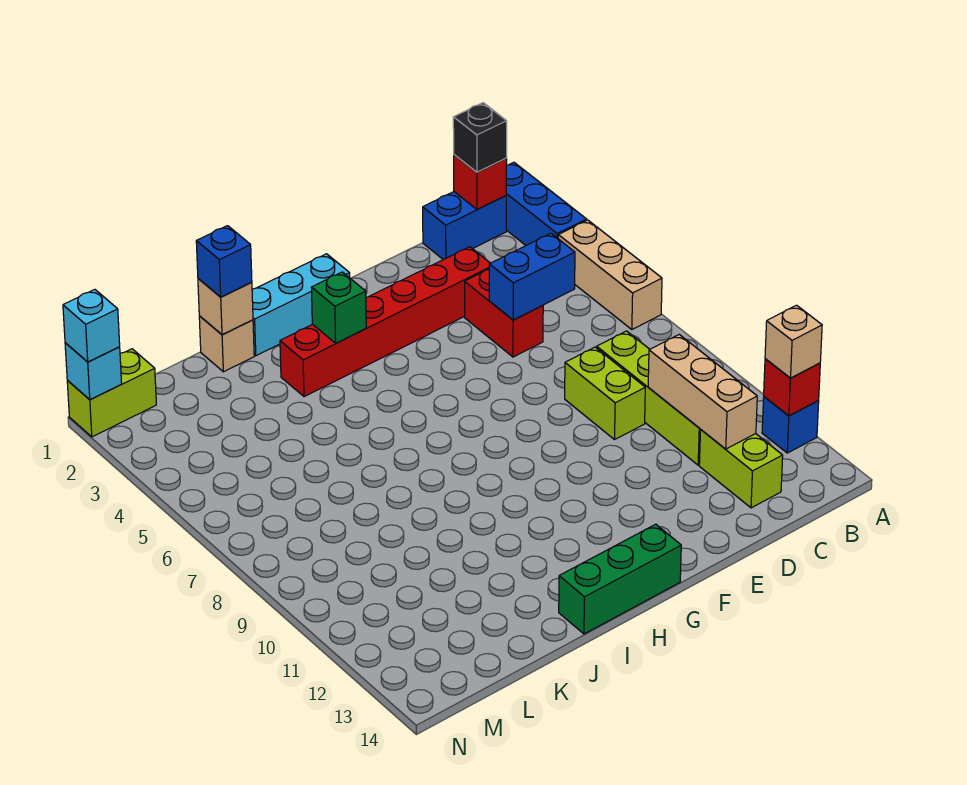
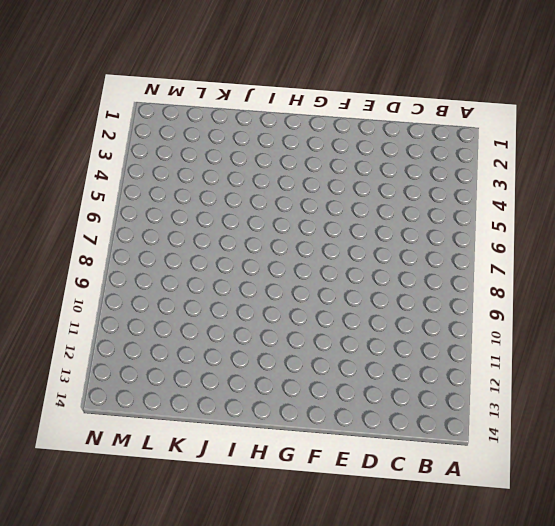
none -> blue 1x3 brick [506,162,587,245]
none -> tan 1x3 brick [558,220,662,330]
none -> blue 1x1 brick [762,397,819,453]

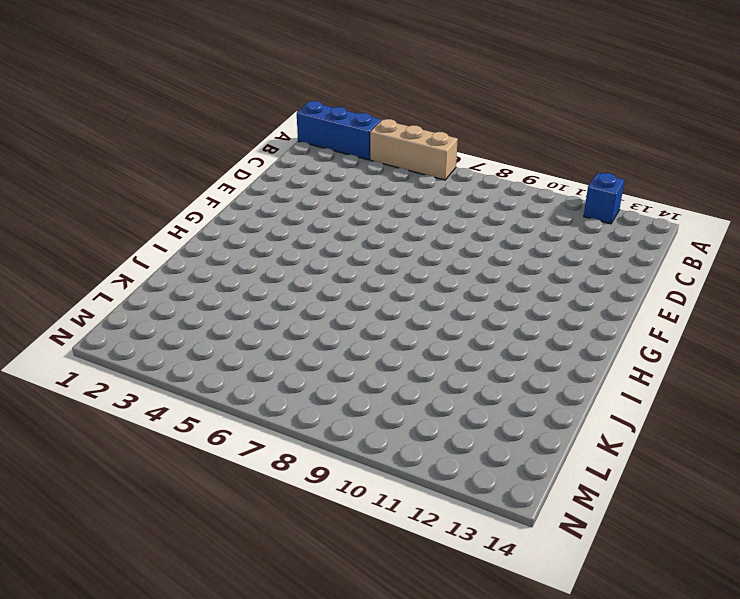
none -> blue 1x2 brick [423,192,506,260]
none -> lime 1x4 brick [597,331,701,465]
none -> lime 1x2 brick [699,430,783,508]

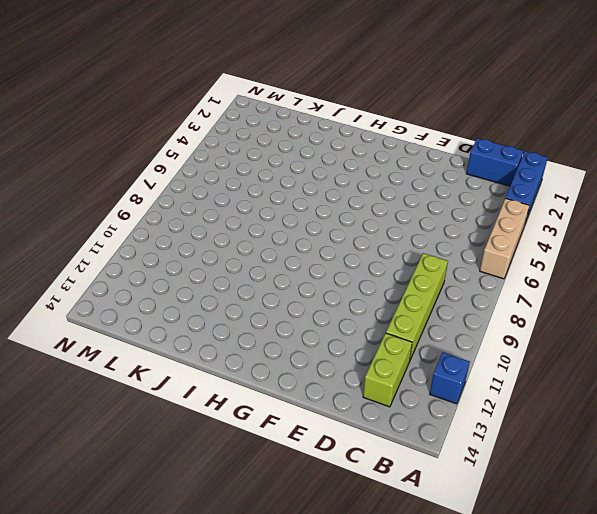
none -> red 1x6 brick [280,247,490,397]
none -> red 1x2 brick [465,269,543,357]
none -> lime 1x2 brick [565,347,645,440]

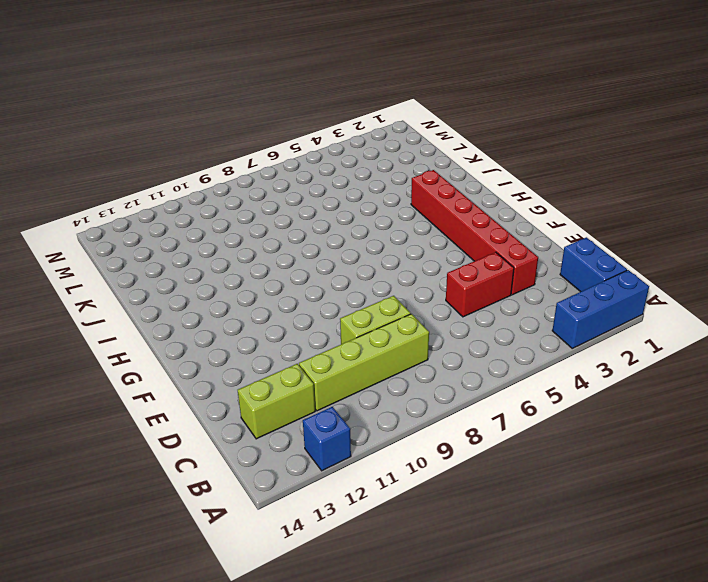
none -> tan 1x3 brick [558,220,662,330]
none -> cyan 1x3 brick [252,254,350,356]
none -> green 1x3 brick [559,524,681,634]

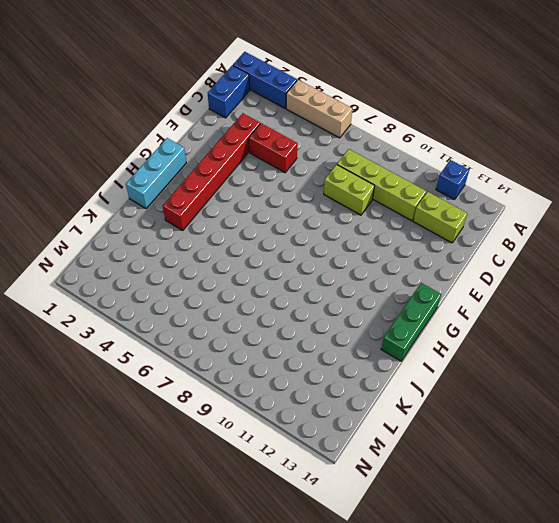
none -> tan 1x1 brick [199,316,254,372]
none -> lime 1x2 brick [67,349,156,437]
none -> red 1x1 brick [764,359,820,416]

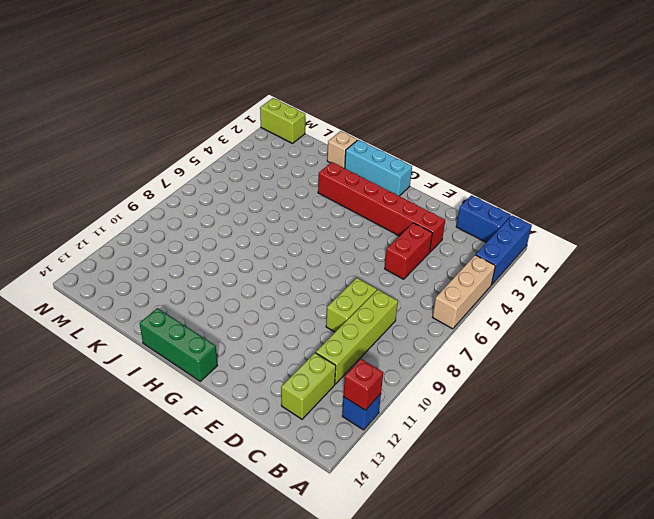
none -> red 1x1 brick [454,155,507,209]
none -> blue 1x2 brick [489,233,575,320]
none -> tan 1x3 brick [648,335,757,449]

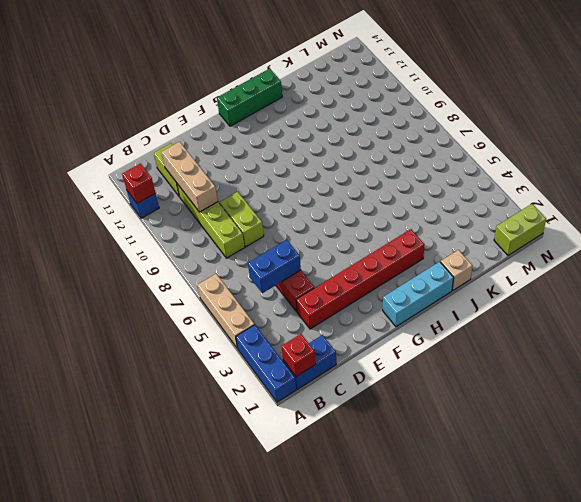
none -> green 1x1 brick [311,272,366,343]
none -> tan 1x1 brick [198,279,253,335]
none -> cyan 1x1 brick [65,343,122,400]

